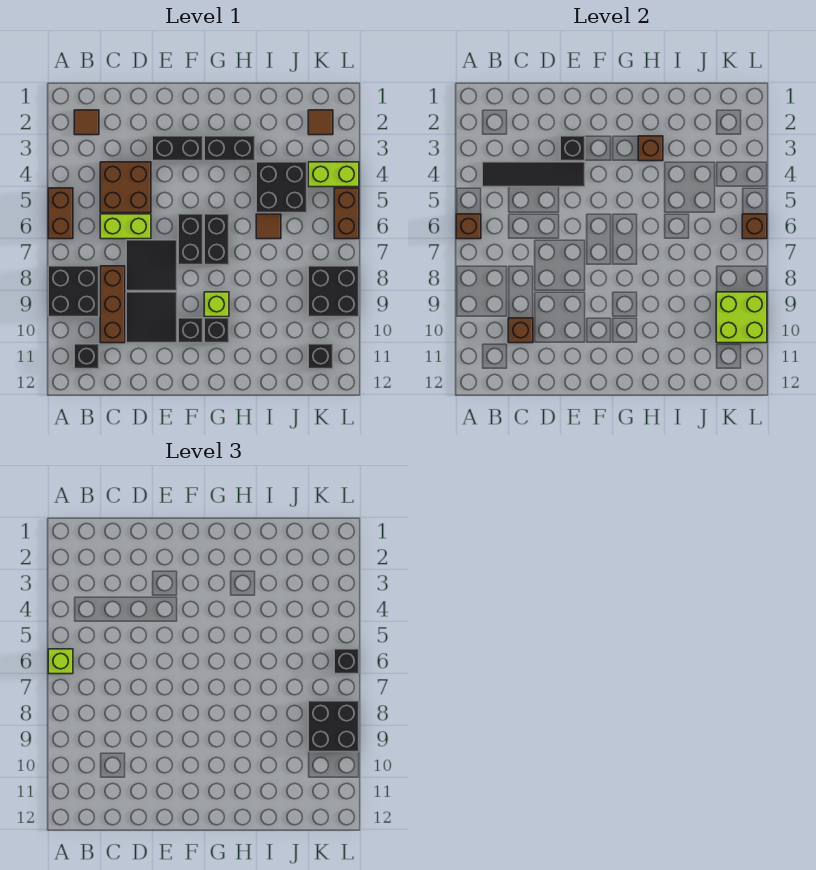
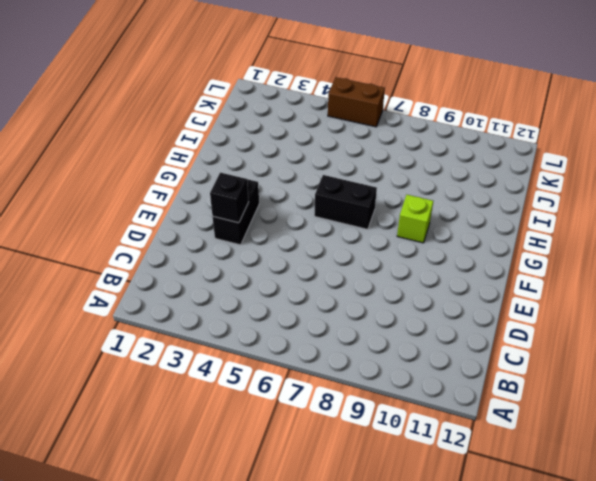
none -> brown 1x2 brick [48,188,73,239]
none -> black 2x2 brick [48,266,99,317]
none -> brown 1x1 tile [74,110,99,135]
none -> black 1x1 brick [74,344,99,369]

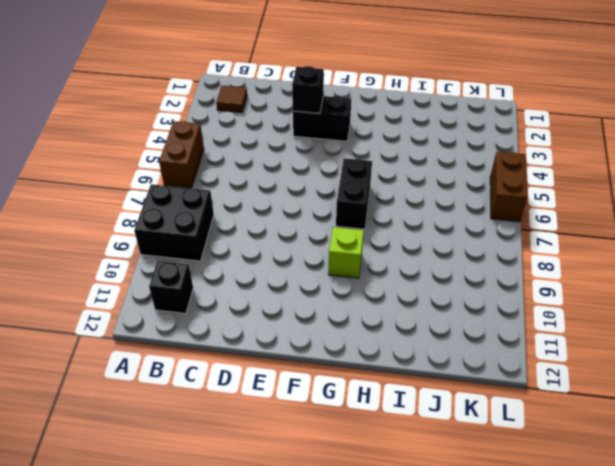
none -> brown 2x2 brick [100,162,151,213]
none -> lime 1x2 brick [100,214,151,239]
none -> brown 1x3 brick [100,266,125,343]
none -> black 2x2 tile [126,240,177,291]

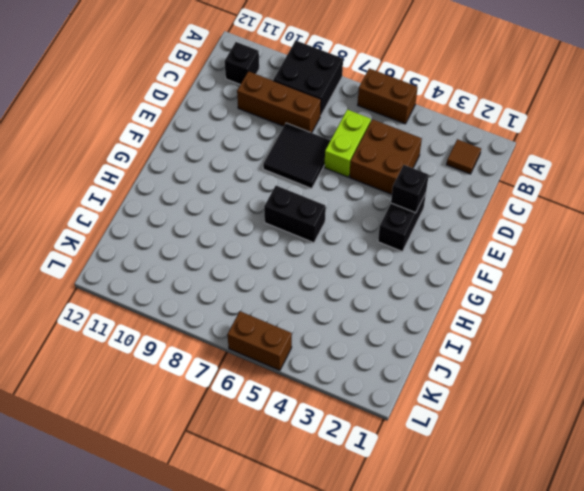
none -> black 2x2 tile [126,292,177,343]
none -> black 1x2 brick [178,214,203,265]
none -> black 1x1 brick [178,318,203,343]
none -> black 1x2 brick [204,136,255,161]

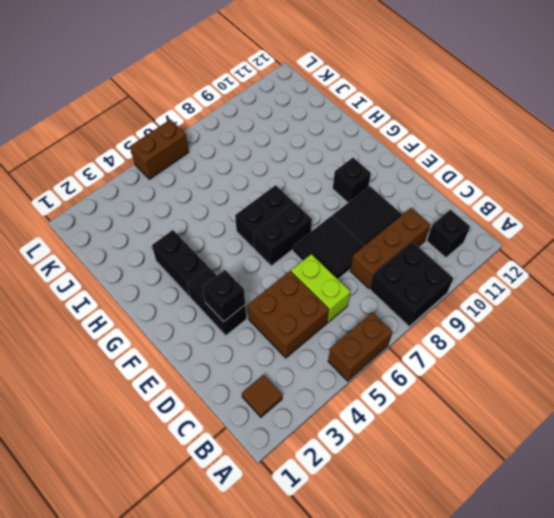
none -> lime 1x1 brick [204,292,229,317]
none -> black 1x1 brick [204,318,229,343]
none -> black 2x2 brick [256,162,307,213]
none -> brown 1x1 tile [256,214,281,239]

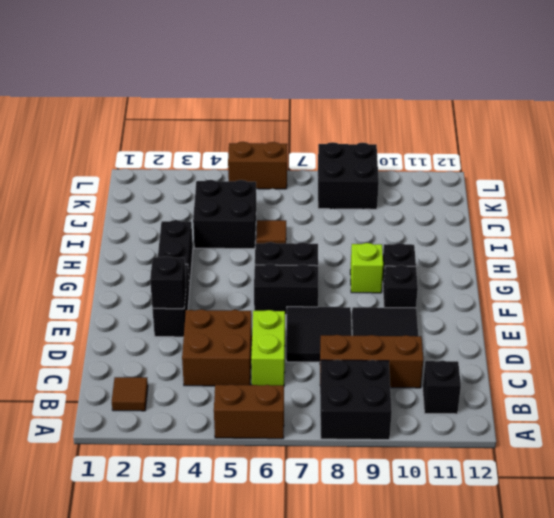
none -> brown 1x1 tile [308,110,333,135]
none -> lime 1x2 brick [308,162,359,187]
none -> black 1x1 brick [308,344,333,369]
none -> brown 1x1 brick [456,214,481,239]

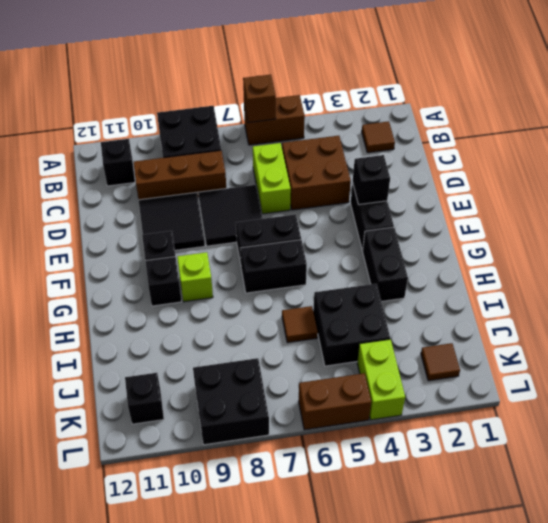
none -> black 1x4 tile [482,162,585,187]
none -> brown 1x1 brick [508,318,533,343]
none -> brown 1x1 brick [638,136,663,161]
none -> lime 2x2 brick [716,292,767,343]

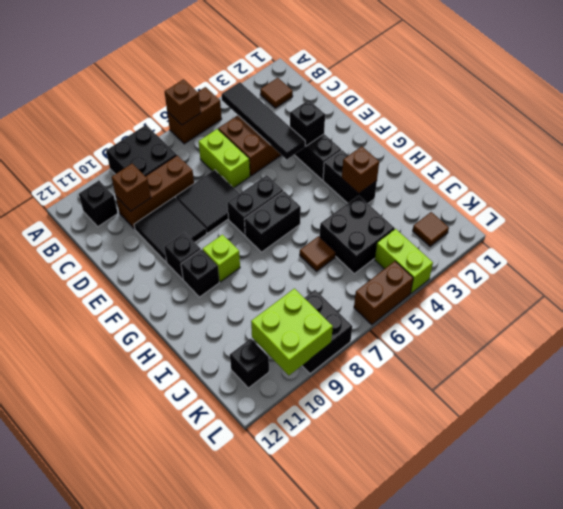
none -> brown 1x1 brick [742,214,767,239]
none -> lime 1x1 brick [48,649,73,674]
none -> black 2x2 brick [308,701,359,752]
none -> black 1x1 brick [334,649,359,674]

